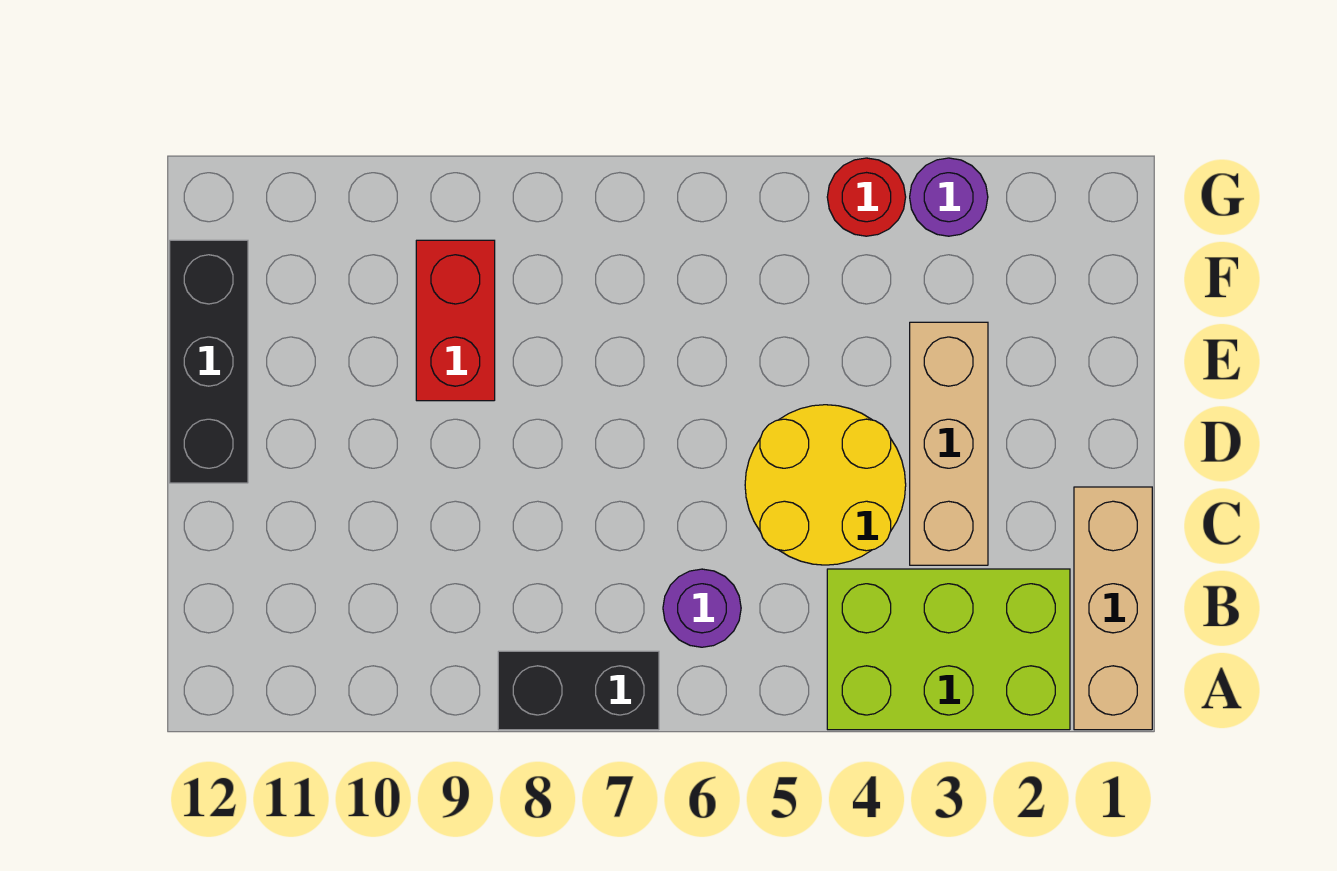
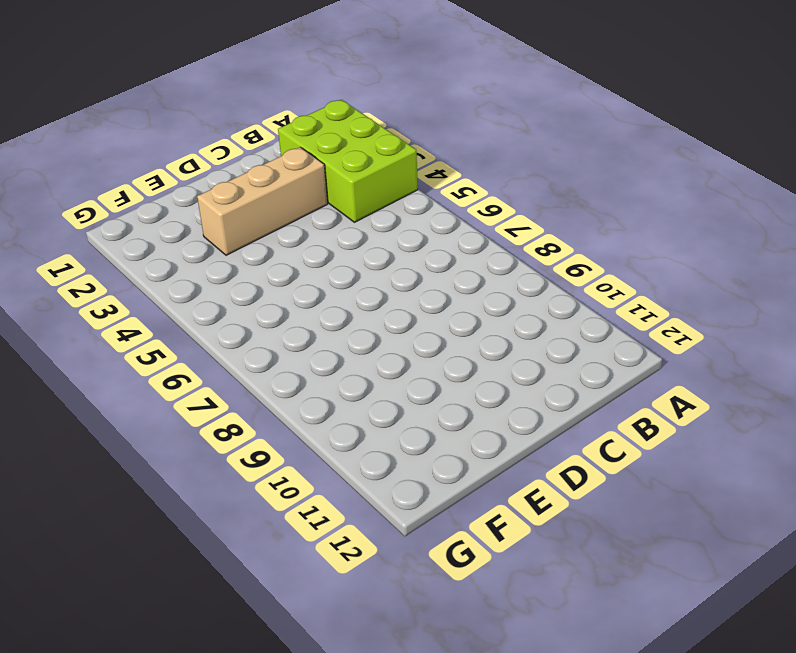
none -> tan 1x3 brick [1074,487,1152,730]
none -> black 1x2 brick [498,651,659,730]

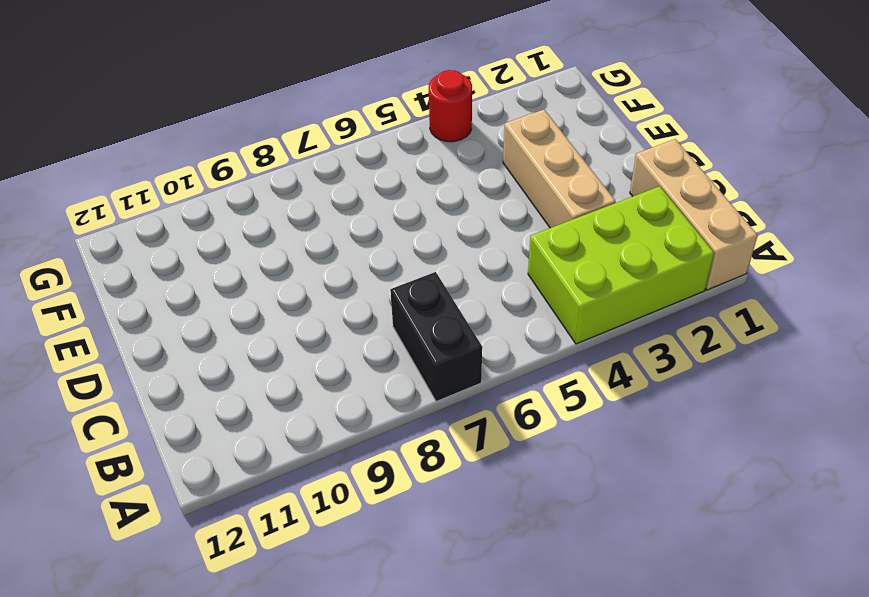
black 1x2 brick [390,272,482,402] -> black 1x2 brick turned to [498,651,659,730]
none -> purple 1x1 round brick [663,569,741,647]
none -> yellow 2x2 round brick [745,405,906,565]

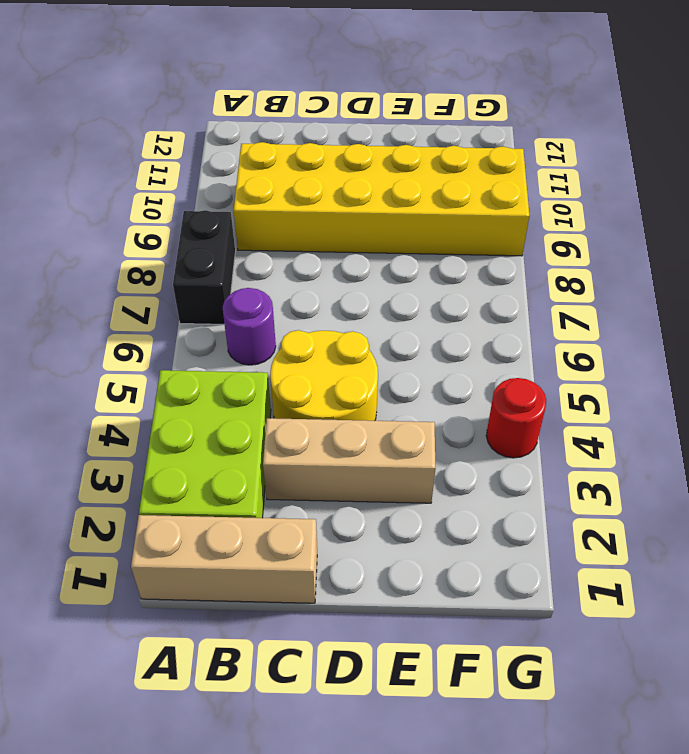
yellow 2x6 brick [234,142,529,256] -> red 1x2 brick [416,240,495,401]
none -> black 1x3 brick [170,240,248,483]
none -> purple 1x1 round brick [910,158,988,236]

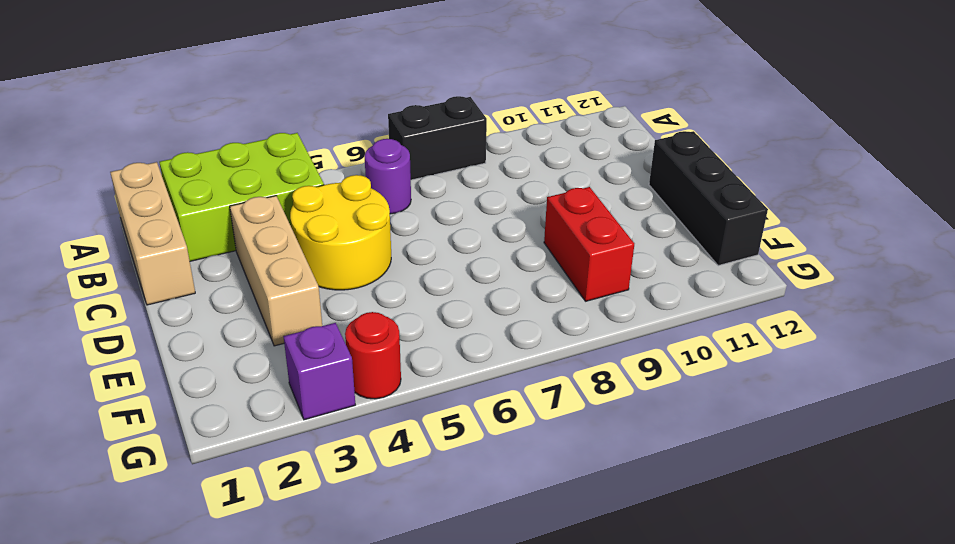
purple 1x1 brick [283,323,355,420] -> purple 1x1 round brick [910,158,988,236]

